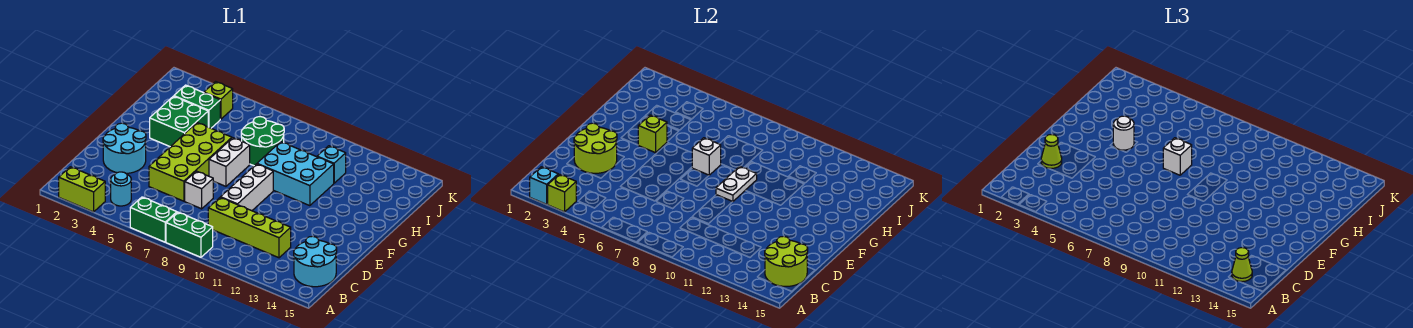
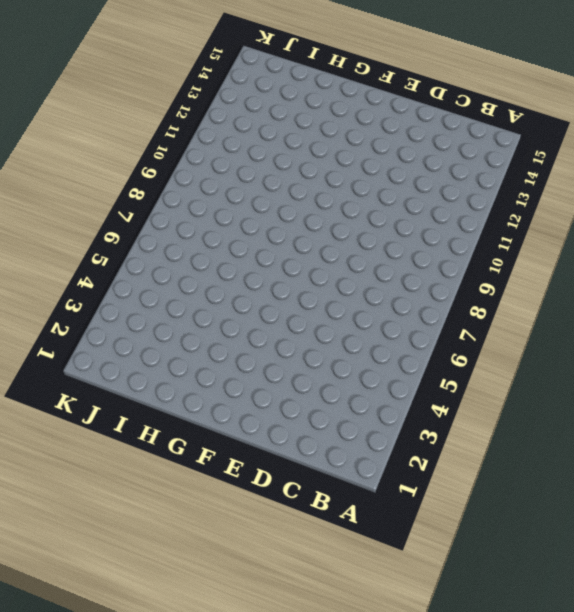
none -> lime 1x2 brick [59,167,105,212]
none -> green 1x2 brick [130,197,177,242]
none -> green 1x2 brick [166,212,213,257]

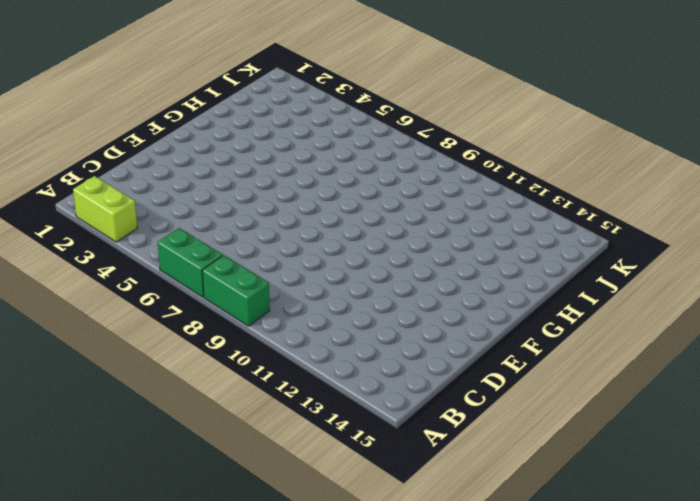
none -> cyan 1x1 round brick [111,172,131,206]
none -> cyan 2x2 round brick [294,236,337,287]
none -> lime 1x4 brick [208,197,291,258]

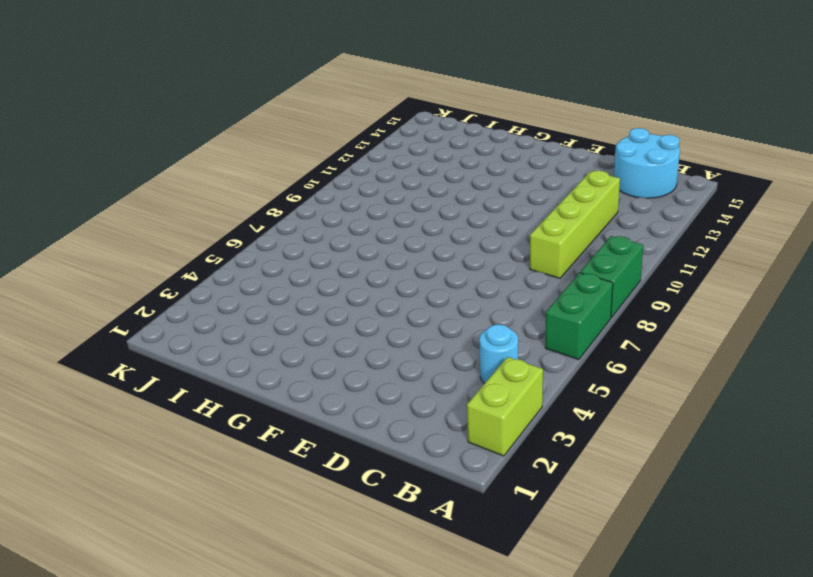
none -> cyan 2x2 round brick [103,123,146,173]
none -> lime 2x4 brick [149,123,232,201]
none -> white 1x1 brick [185,171,213,209]

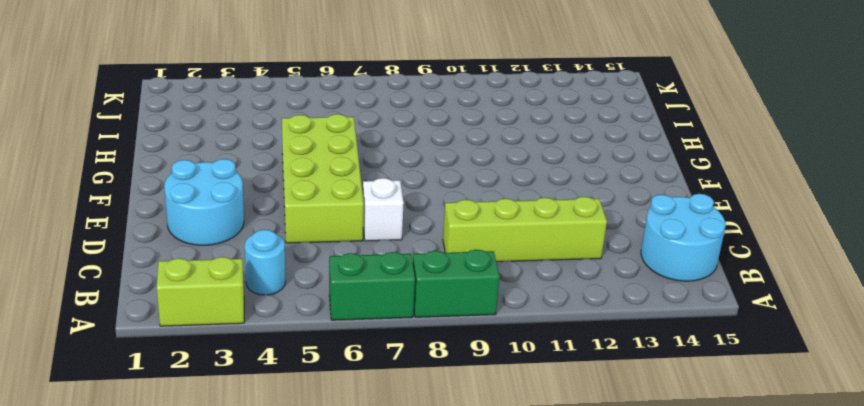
none -> white 1x3 brick [221,164,273,211]
none -> white 1x2 brick [209,138,250,186]
none -> green 2x2 brick [150,96,208,147]

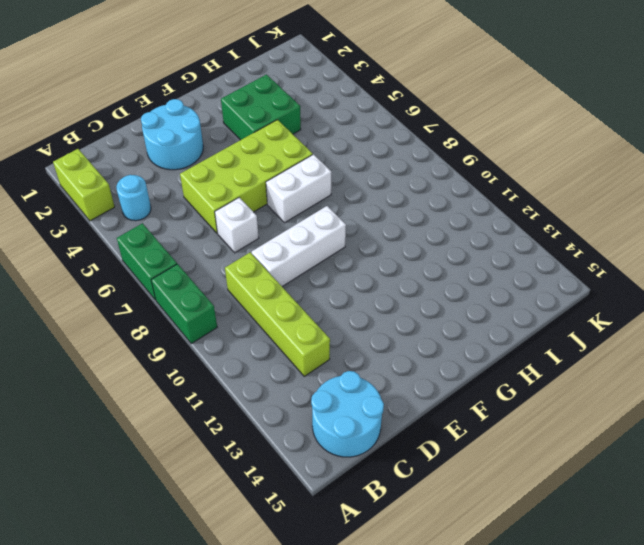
none -> cyan 2x3 brick [257,142,334,206]
none -> green 2x2 round brick [241,117,284,166]
none -> green 1x2 brick [174,85,220,128]

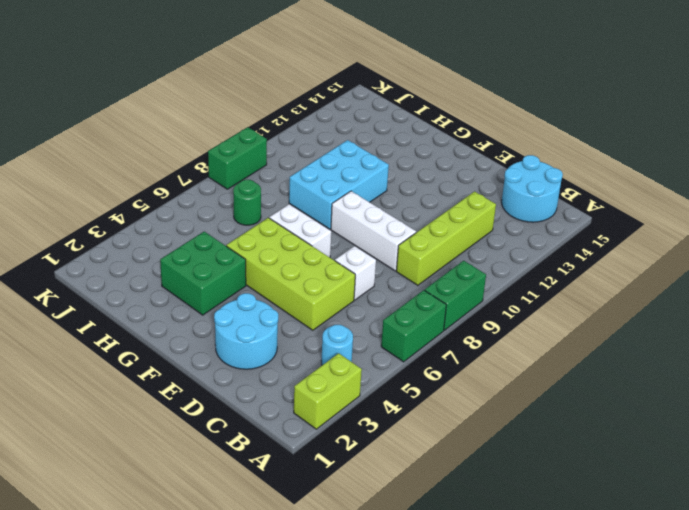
green 1x1 round brick [233,180,261,225] -> green 2x2 round brick [241,117,284,166]
green 1x2 brick [208,127,267,189] -> green 1x2 brick moved to [174,85,220,128]
none -> cyan 1x1 brick [317,146,346,183]
none -> lime 1x1 brick [204,82,233,119]
none -> cyan 1x1 brick [530,167,558,204]

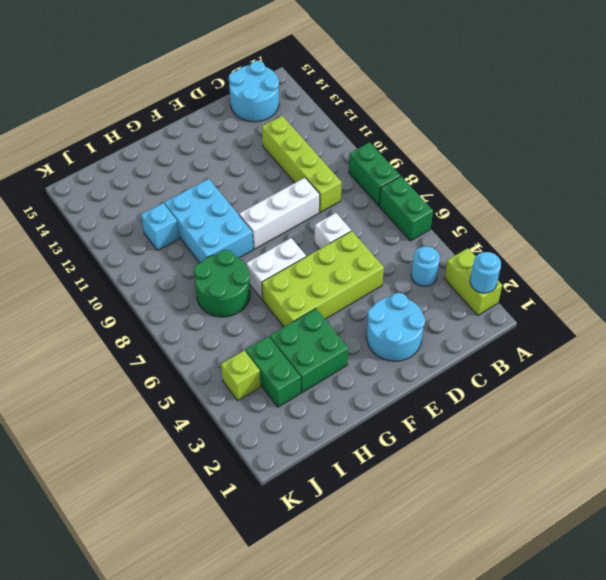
cyan 1x1 round brick [470,252,501,293] -> cyan 1x1 brick [530,167,558,204]
none -> lime 1x1 brick [547,174,576,212]
none -> lime 2x2 round brick [765,236,808,286]
none -> lime 2x2 round brick [574,123,617,173]

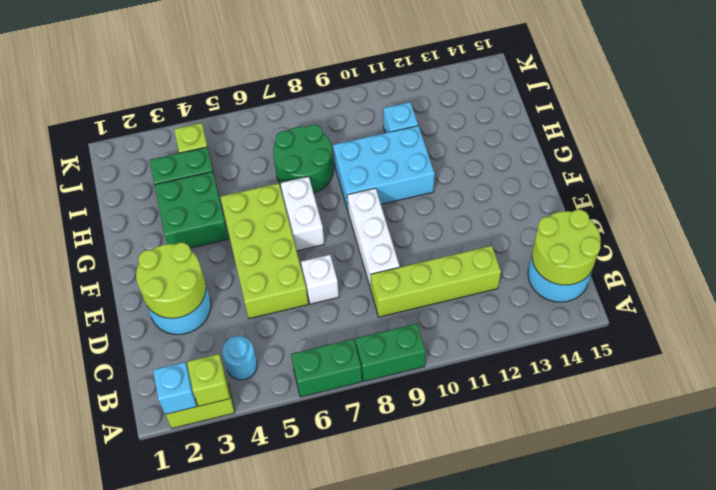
none -> white 1x2 plate [716,166,757,202]
none -> lime 1x1 brick [638,115,667,153]
none -> white 1x1 brick [692,138,721,175]

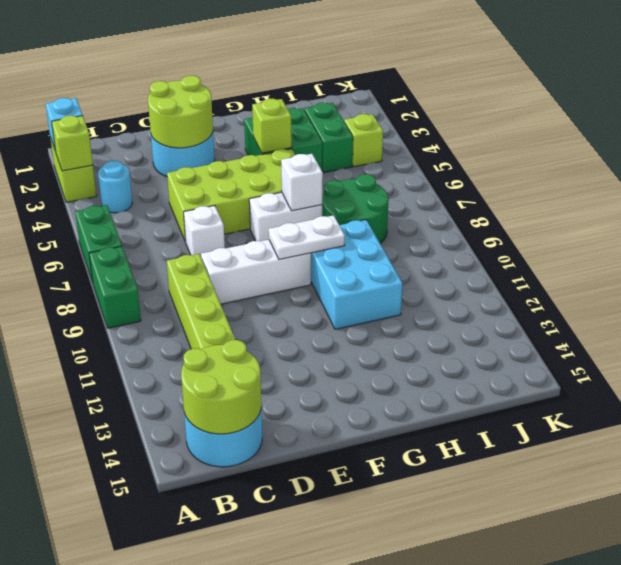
none -> cyan 1x1 brick [317,146,346,183]
none -> lime 1x1 cone [1232,248,1252,282]
none -> lime 1x1 cone [1041,135,1062,168]

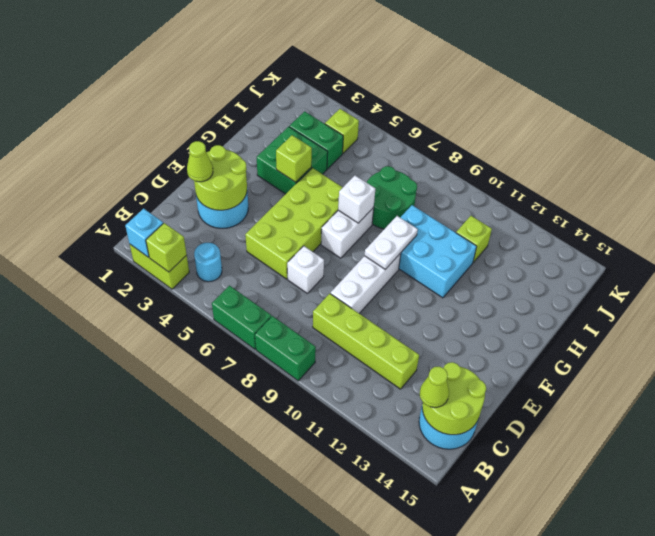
lime 1x1 brick [456,216,492,262] -> cyan 1x1 brick [317,146,346,183]
none -> white 1x1 round brick [1113,116,1134,150]
none -> white 1x1 brick [1163,138,1192,175]

